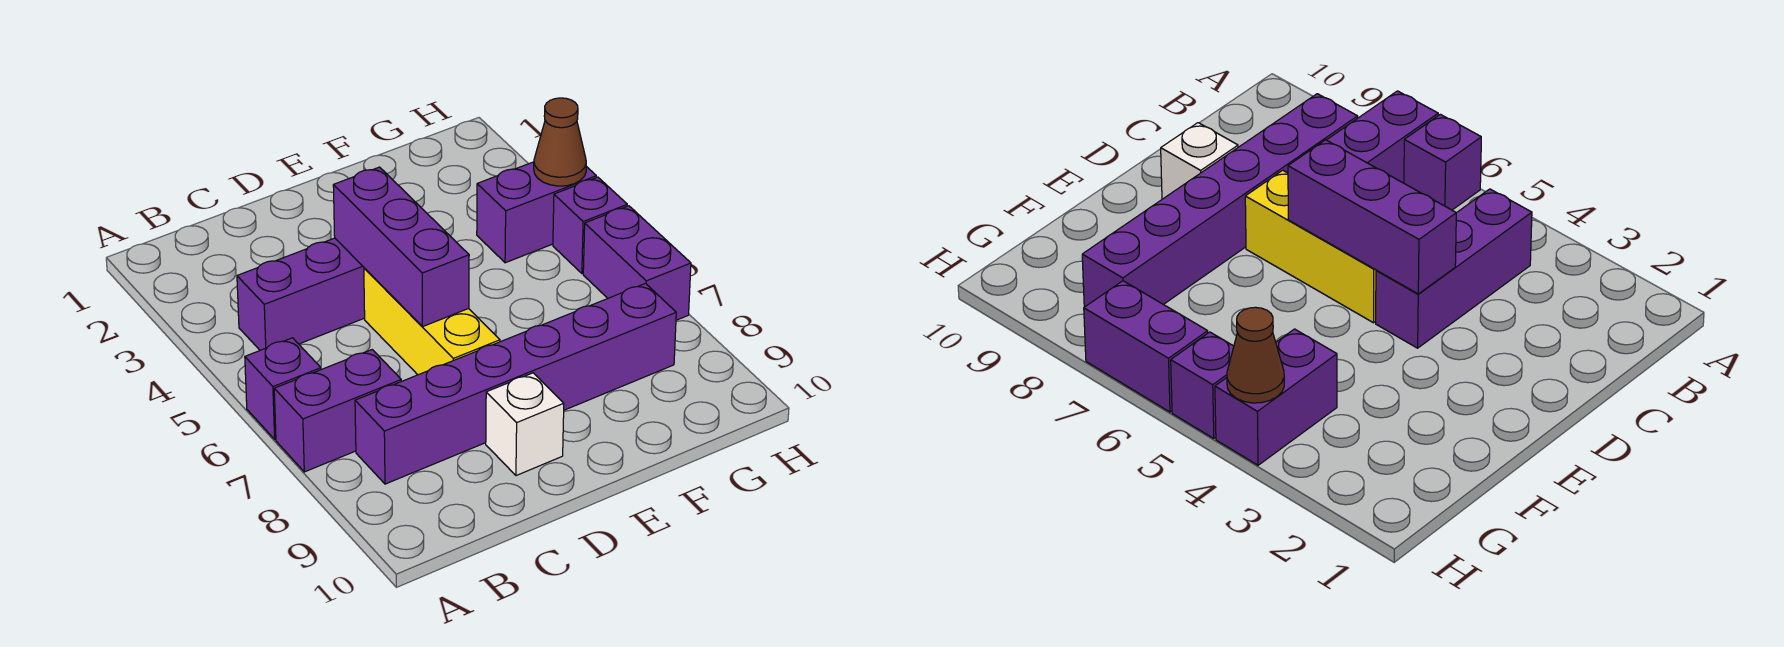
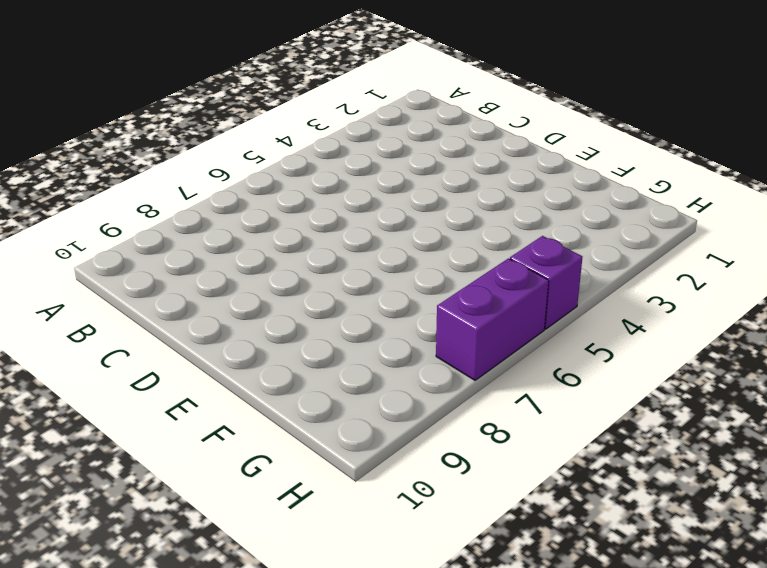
none -> purple 1x1 brick [245,338,321,439]
none -> purple 1x2 brick [274,350,401,472]

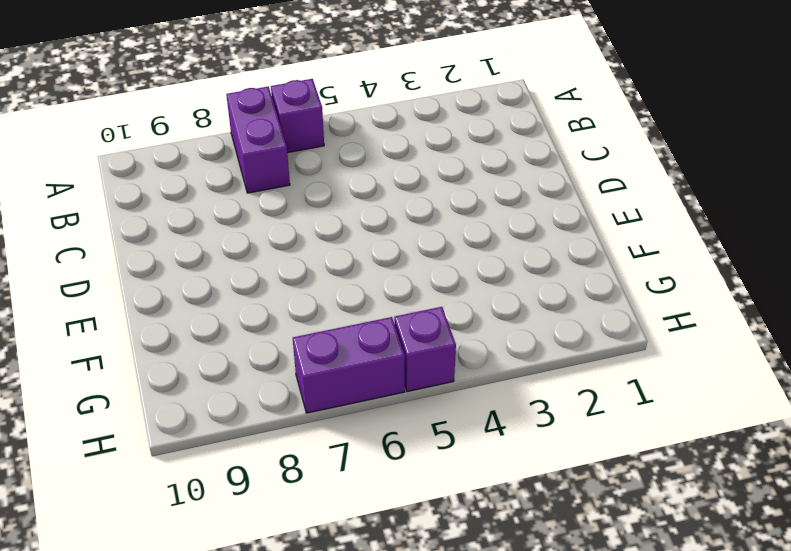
none -> purple 1x3 brick [237,238,365,350]
none -> purple 1x6 brick [355,283,676,484]

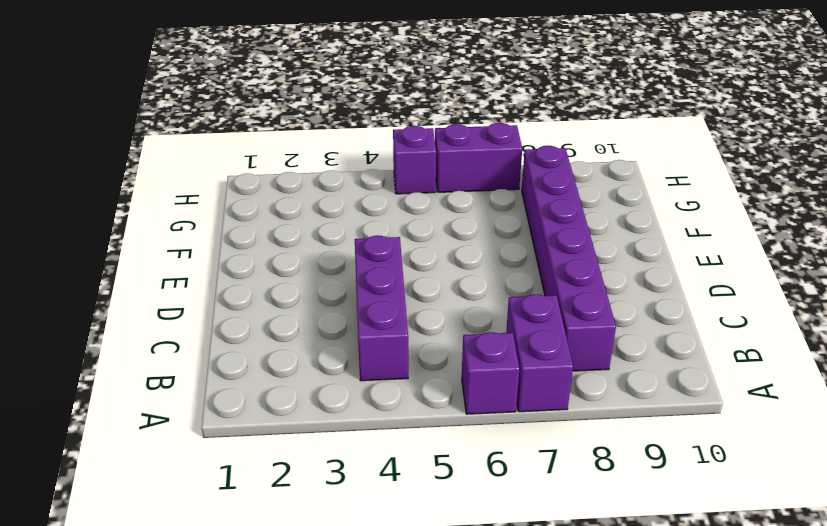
none -> yellow 1x3 brick [364,268,500,375]
none -> white 1x1 brick [486,373,564,476]

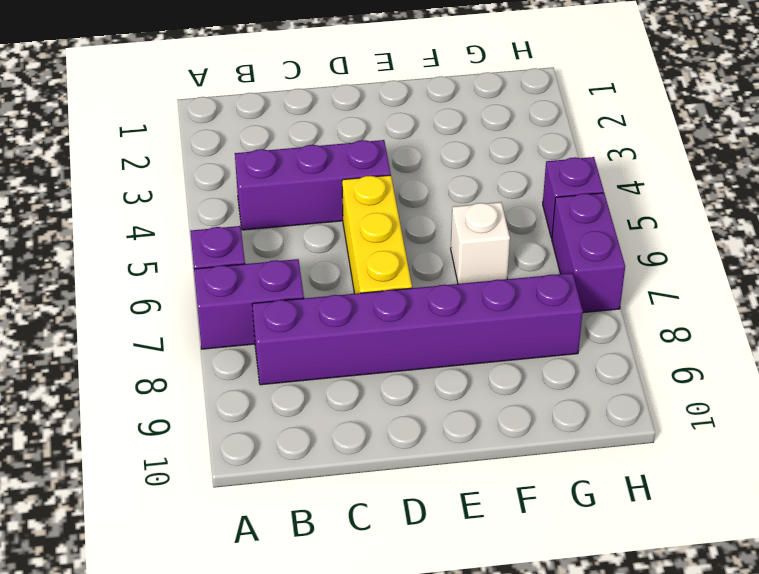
white 1x1 brick [451,202,510,284] -> white 1x1 brick moved to [486,373,564,476]
none -> purple 1x2 brick [477,162,596,263]
none -> purple 1x3 brick [333,167,469,327]

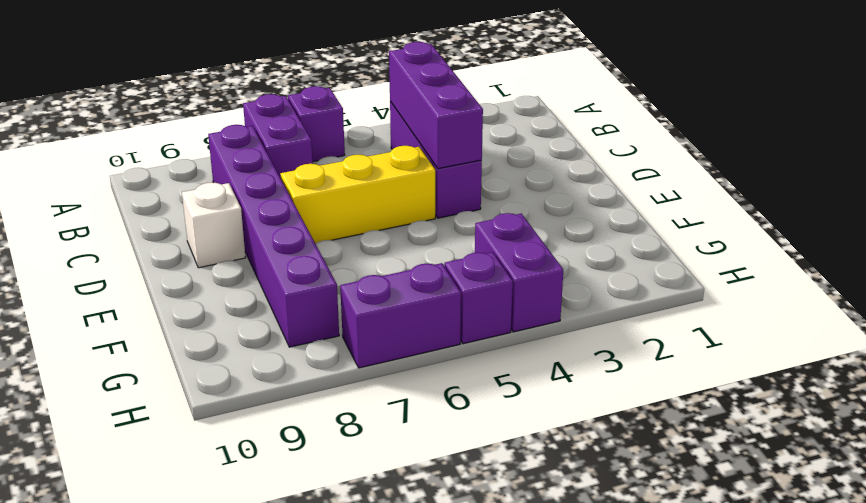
purple 1x3 brick [389,42,483,169] -> purple 1x3 brick turned to [333,167,469,327]
none -> brown 1x1 cone [534,98,586,186]

